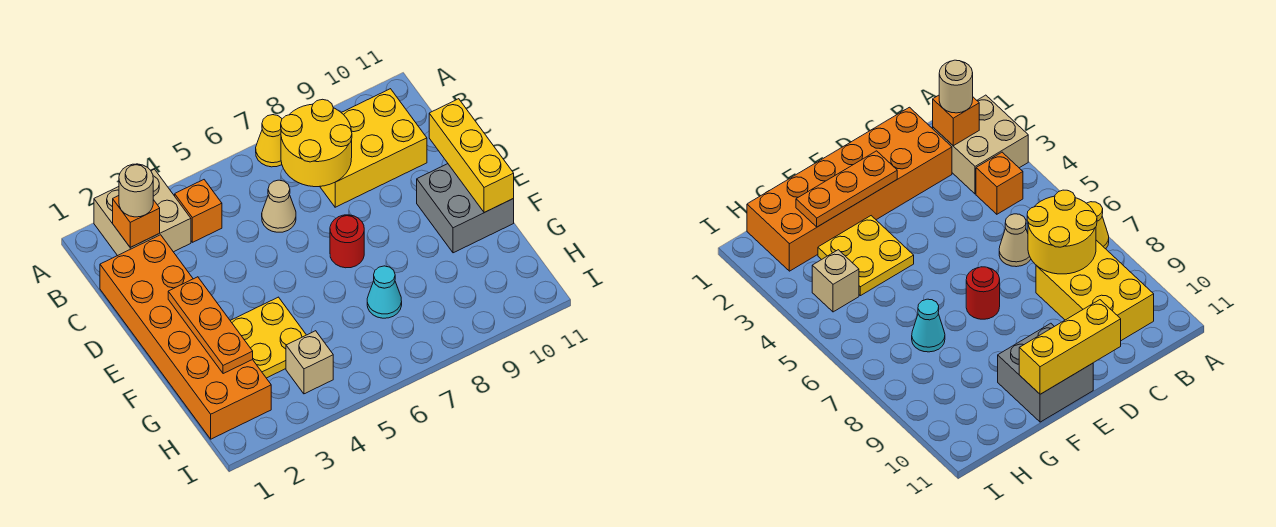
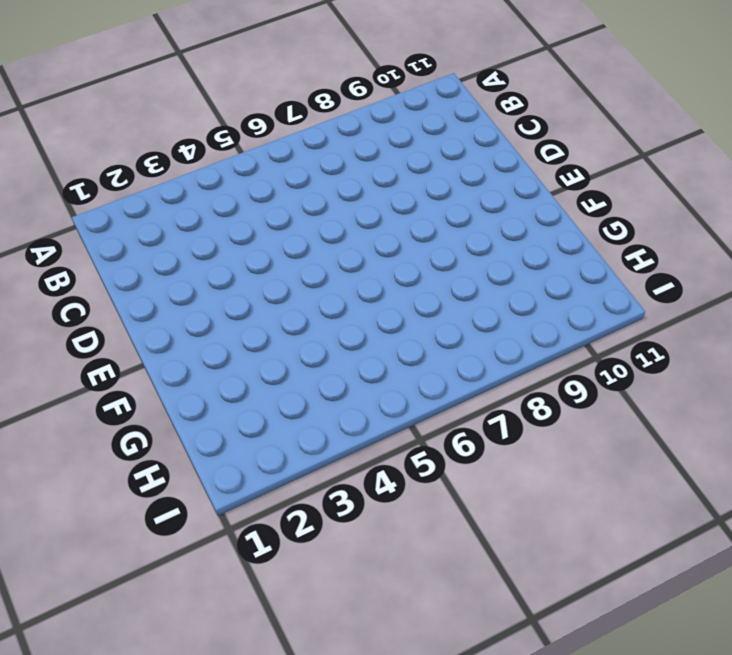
none -> tan 2x2 brick [94,169,191,256]
none -> yellow 1x1 cone [256,115,282,167]
none -> orange 1x1 brick [175,180,222,242]

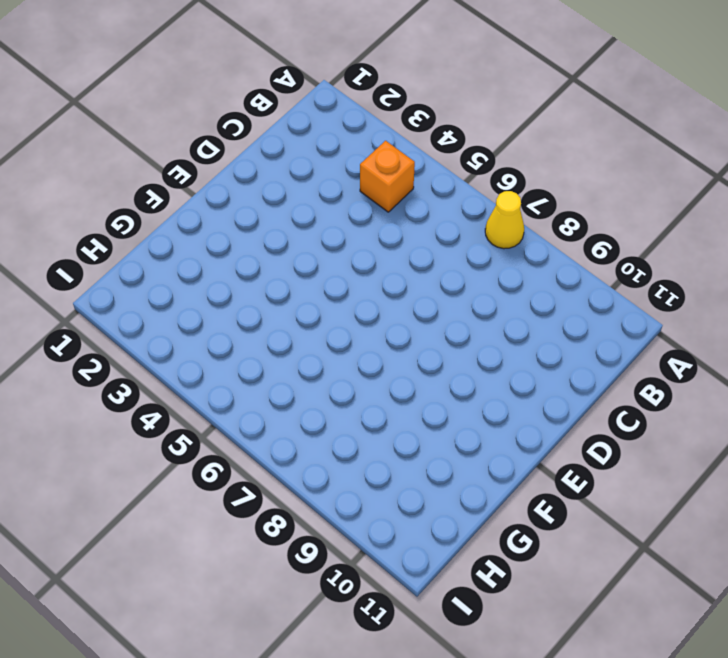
none -> tan 2x2 brick [94,169,191,256]
none -> yellow 2x3 brick [320,89,427,207]
none -> orange 2x6 brick [100,235,271,439]

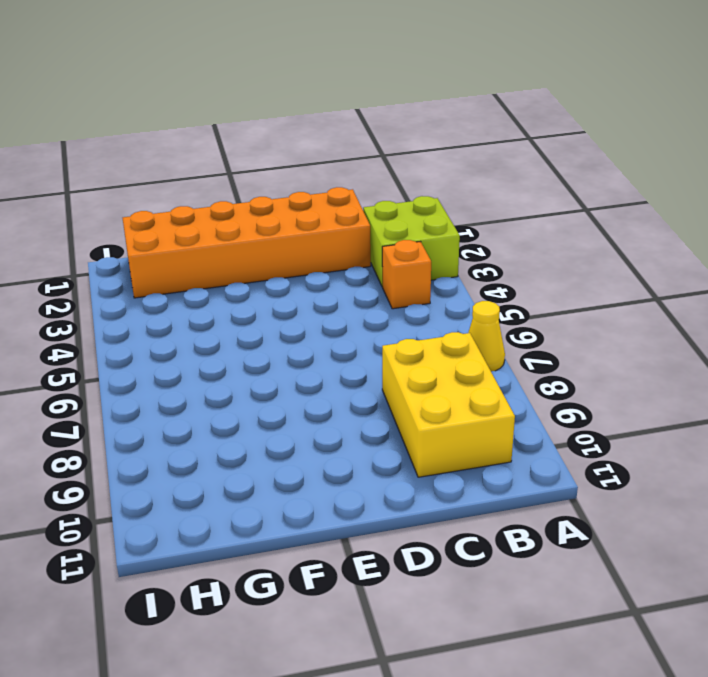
lime 2x2 brick [363,196,460,287] -> tan 2x2 brick [94,169,191,256]
none -> tan 1x1 cone [262,180,296,232]
none -> red 1x1 round brick [330,215,364,268]
none -> grey 2x2 brick [417,164,514,253]

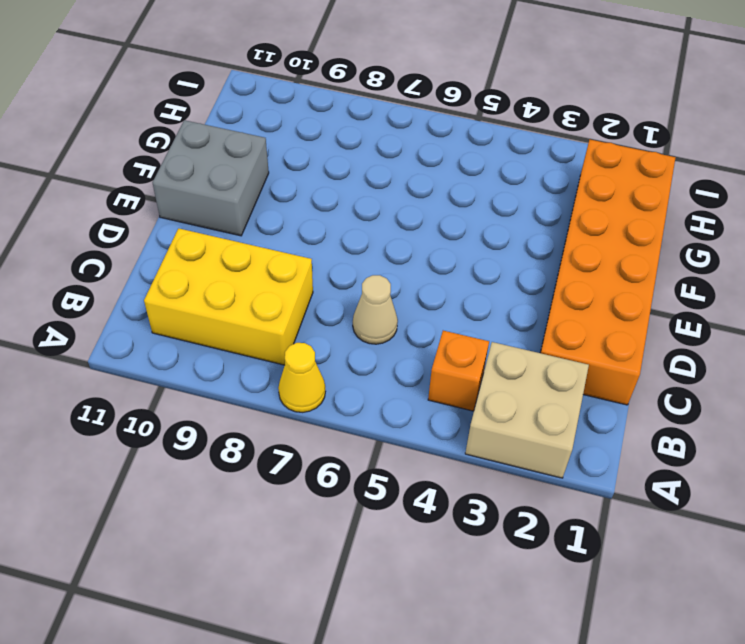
none -> red 1x1 round brick [330,215,364,268]
none -> yellow 2x2 plate [230,297,306,378]
none -> cyan 1x1 cone [367,266,402,318]

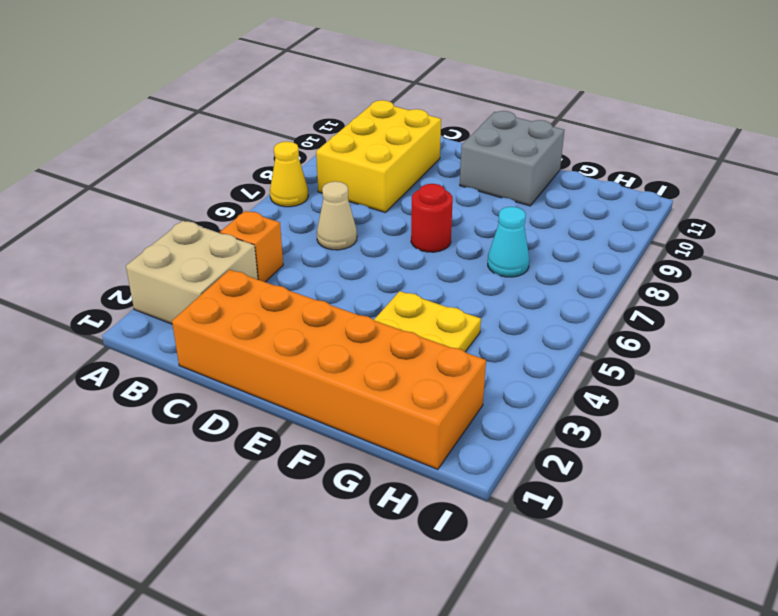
none -> tan 1x1 brick [286,331,333,394]
none -> orange 1x1 brick [113,196,160,247]
none -> yellow 2x2 round brick [281,99,352,187]

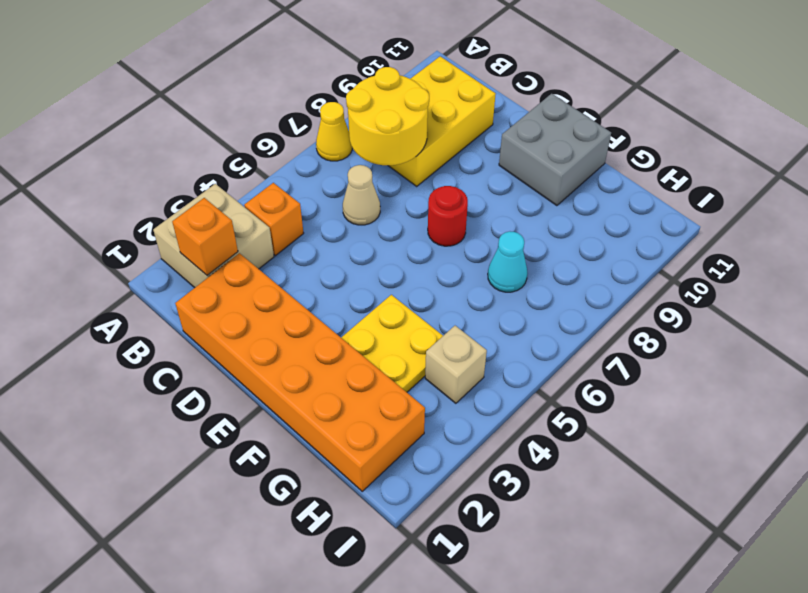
none -> yellow 1x3 brick [429,99,514,213]
none -> orange 1x3 plate [168,277,253,374]
none -> tan 1x1 round brick [119,164,153,217]

